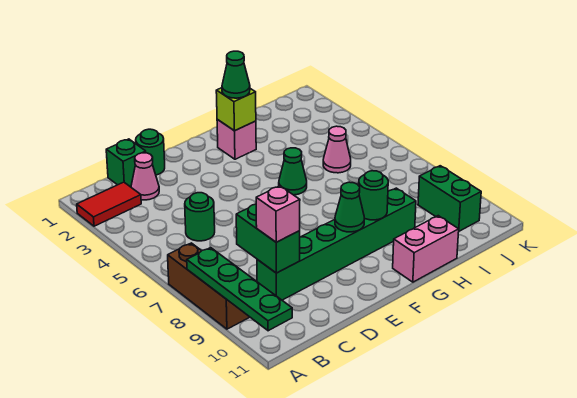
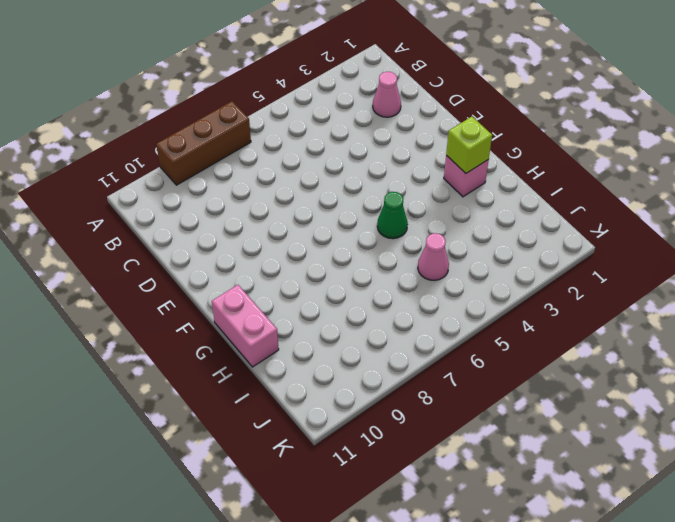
none -> red 1x2 tile [77,182,141,226]
none -> green 1x1 brick [106,139,146,187]
none -> green 1x1 round brick [185,193,215,241]

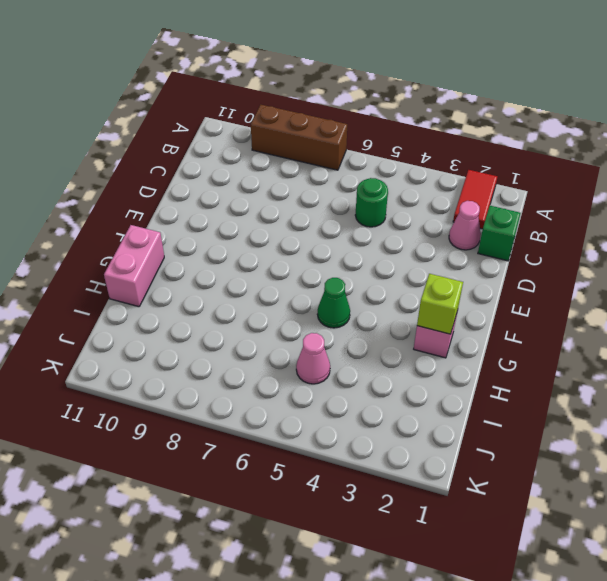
none -> green 1x6 brick [257,188,416,300]
none -> green 1x1 round brick [136,129,165,175]
none -> green 1x2 brick [418,166,481,231]

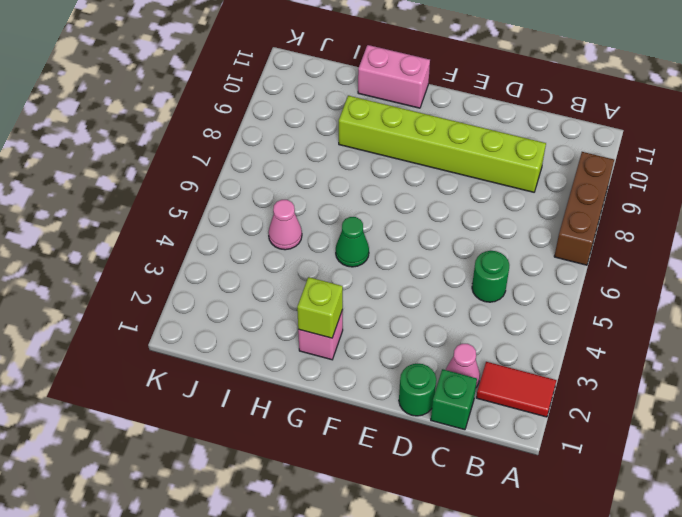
lime 1x6 brick [339,96,546,192] -> green 1x6 brick [257,188,416,300]
none -> green 1x2 brick [418,166,481,231]
none -> green 1x4 plate [187,248,292,331]
none -> green 1x2 brick [236,204,300,273]

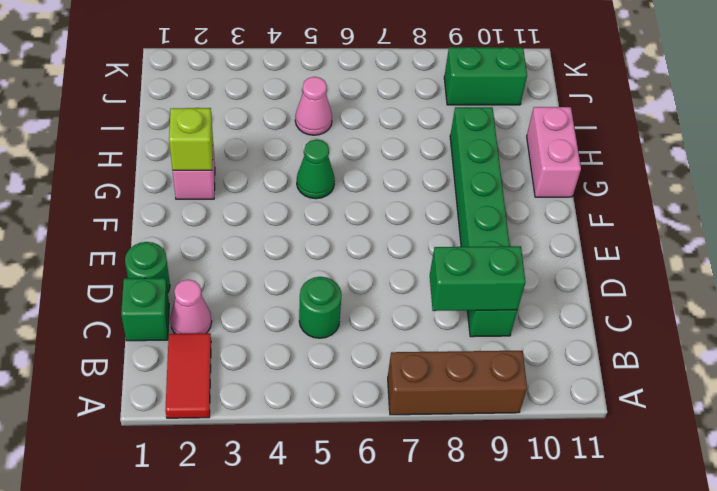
none -> green 1x4 plate [187,248,292,331]
none -> green 1x1 cone [335,182,364,232]
none -> green 1x1 round brick [359,171,388,220]

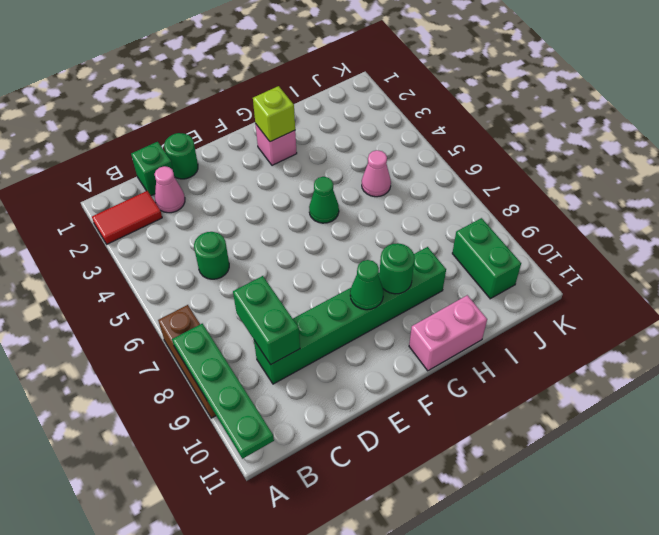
none -> pink 1x1 brick [256,186,300,242]
none -> green 1x1 cone [222,51,250,98]

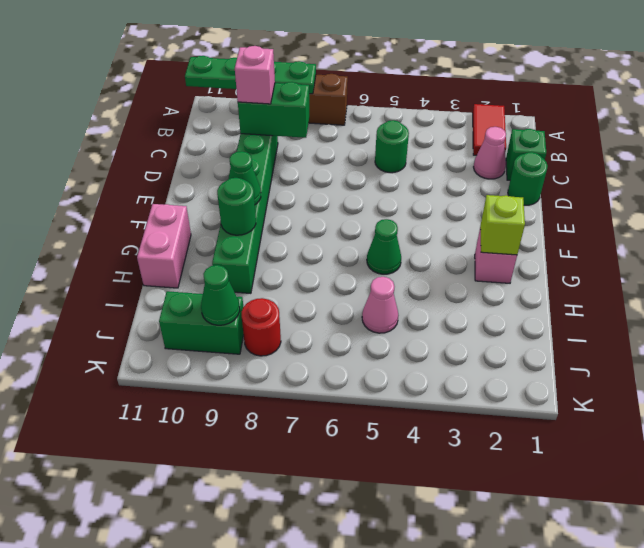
red 1x1 round brick [242,298,281,356] -> none
green 1x1 cone [201,265,240,325] -> green 1x1 cone moved to [222,51,250,98]

